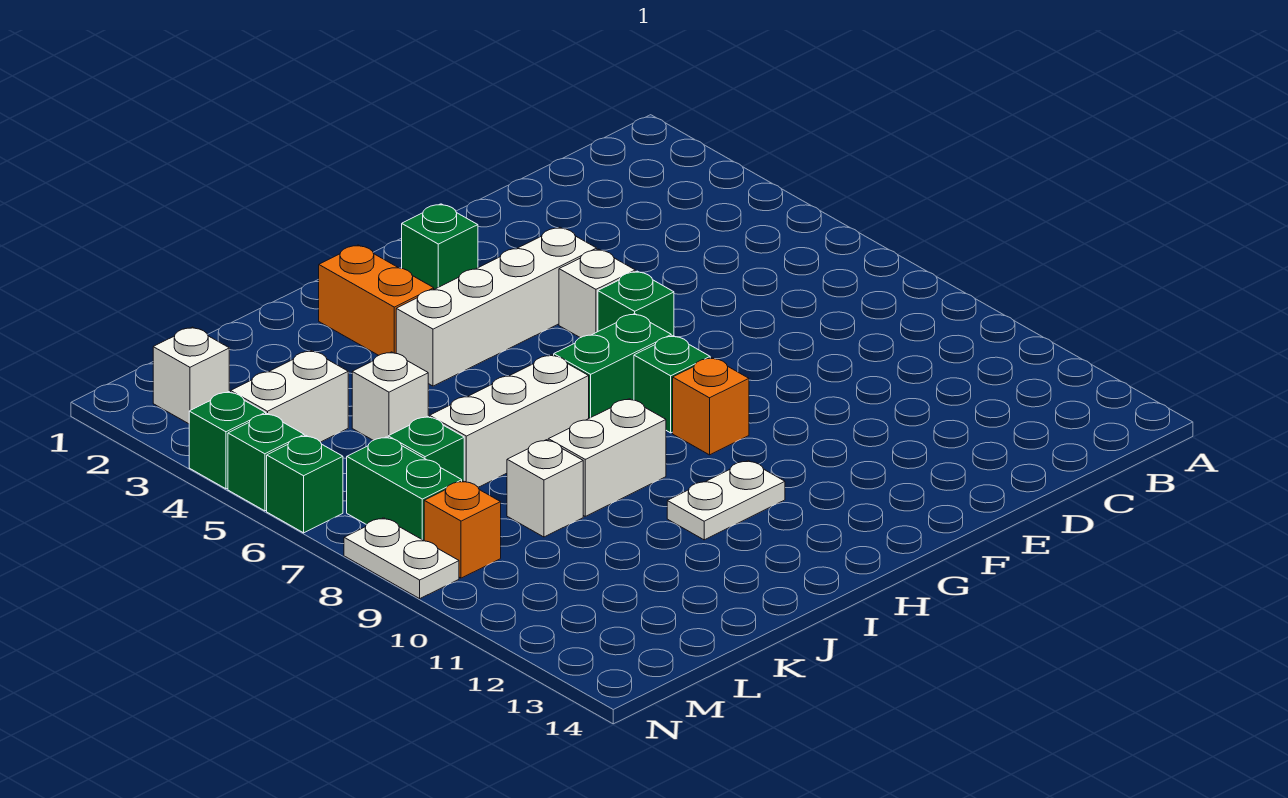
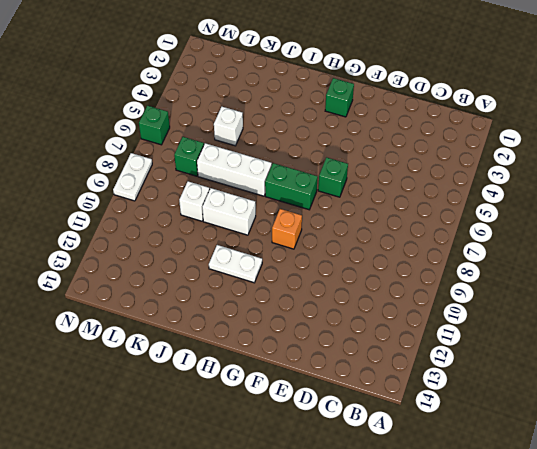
none -> white 1x4 brick [396,227,597,386]
none -> white 1x1 brick [559,249,635,338]
none -> green 1x1 brick [634,336,710,433]

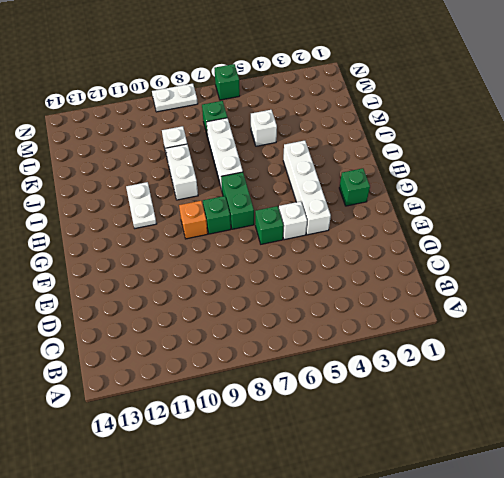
none -> orange 1x2 brick [319,245,434,355]
none -> white 1x2 brick [231,351,348,442]
none -> white 1x1 brick [153,327,229,424]

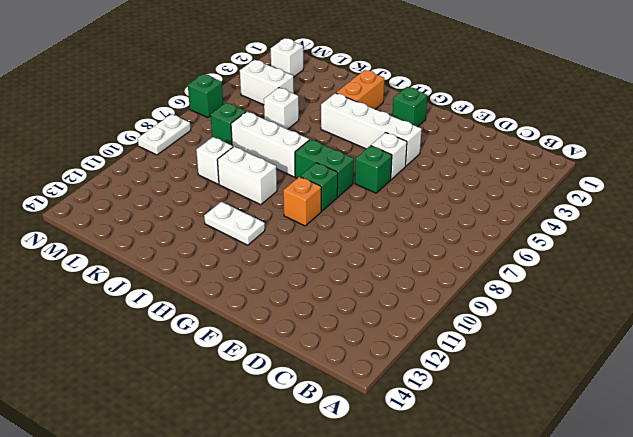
none -> green 1x2 brick [347,437,462,540]
none -> orange 1x1 brick [424,481,501,578]
none -> green 1x1 brick [189,392,266,489]

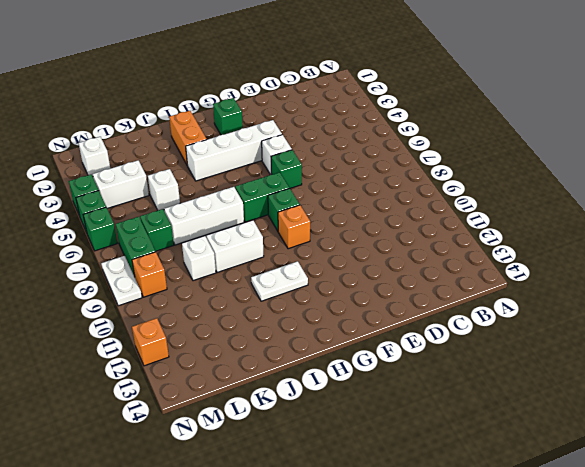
orange 1x1 brick [132,318,169,366] -> none

